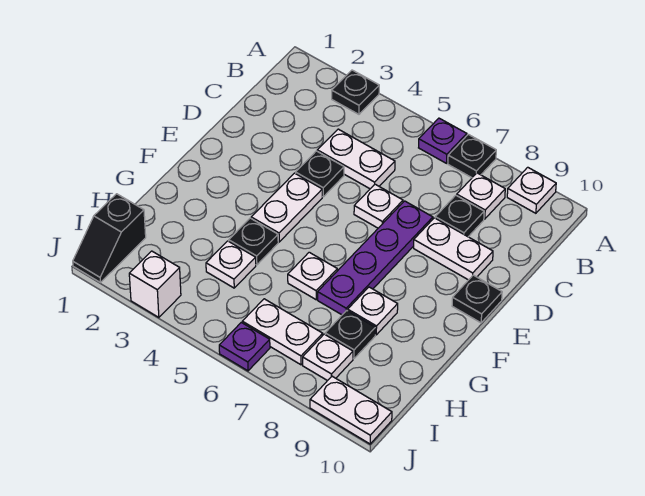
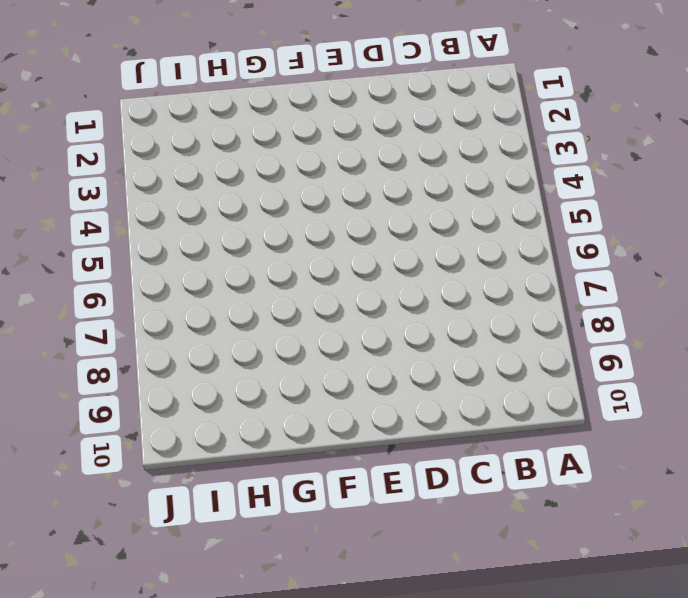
none -> black 1x1 plate [332,70,379,114]
none -> purple 1x1 plate [419,118,467,163]
none -> black 1x1 plate [448,134,496,178]

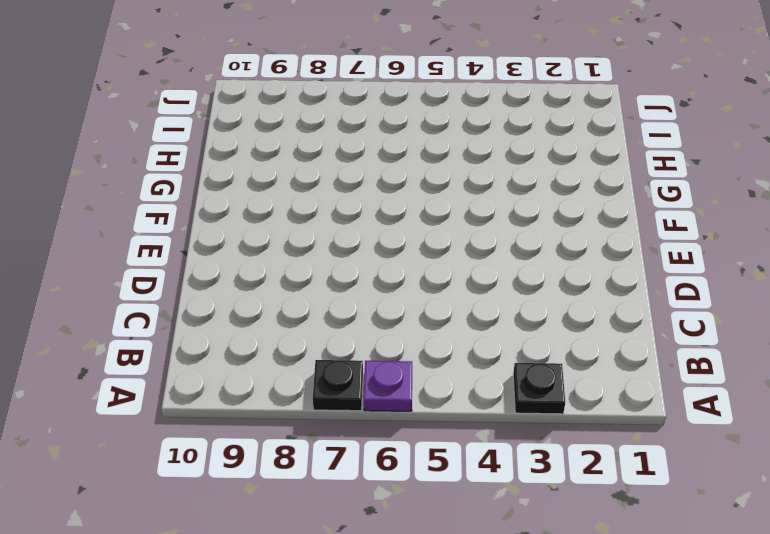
none -> white 1x1 plate [507,167,556,213]
none -> white 1x1 plate [457,173,505,219]
none -> white 1x2 plate [317,129,395,189]

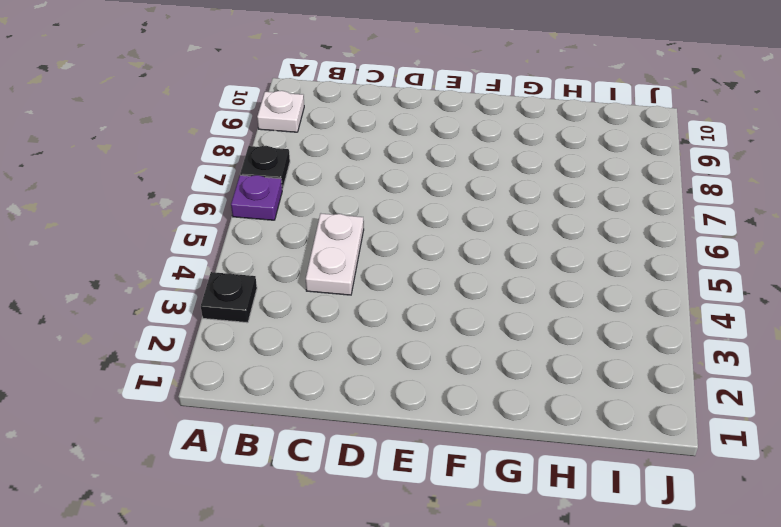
none -> white 1x1 plate [457,173,505,219]
none -> black 1x1 plate [435,195,484,237]
none -> black 1x1 plate [296,151,344,197]

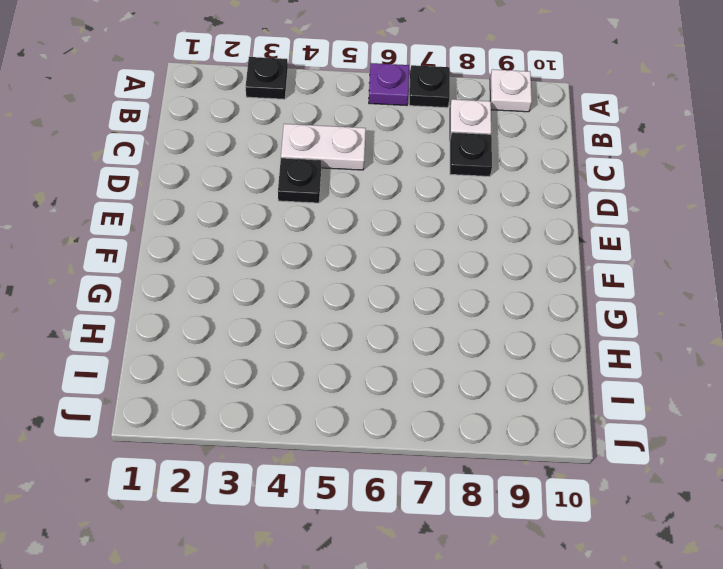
none -> white 1x1 plate [354,184,403,228]
none -> purple 1x4 plate [318,201,433,315]
none -> white 1x2 plate [414,218,493,280]

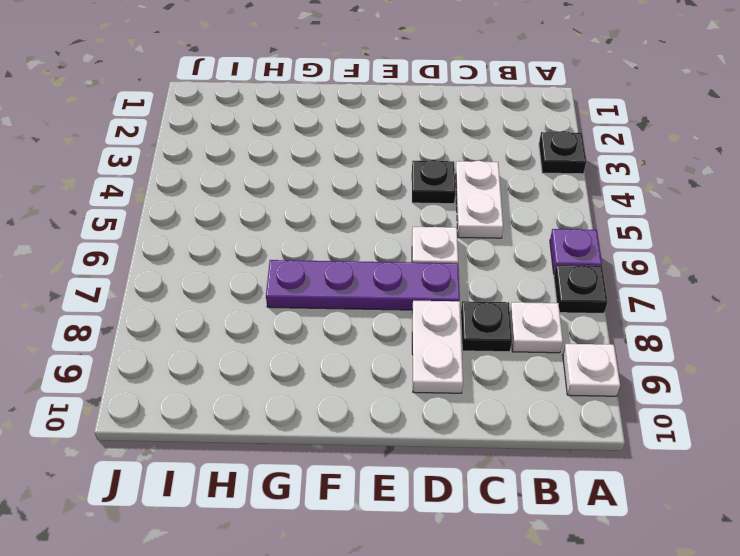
none -> white 1x2 plate [251,173,322,242]
none -> black 1x1 plate [452,275,502,323]
none -> black 1x1 plate [229,218,278,265]

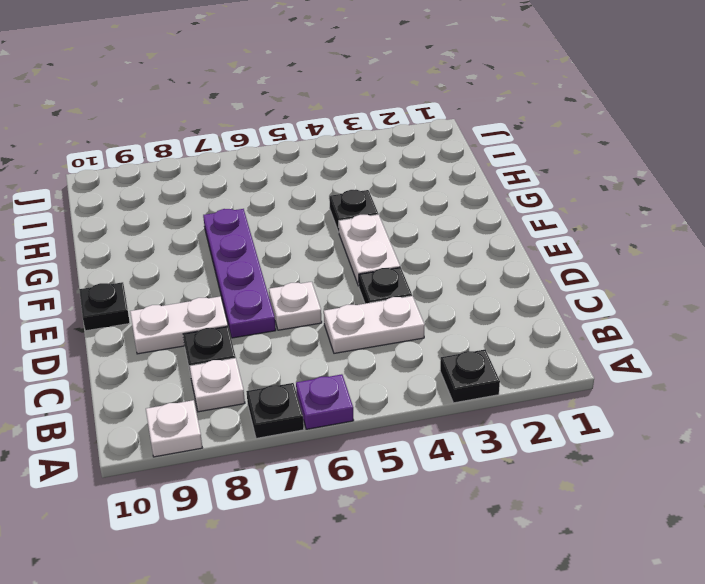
none -> white 1x1 plate [288,252,337,300]
none -> white 1x1 plate [348,287,398,335]
none -> white 1x1 plate [206,241,256,288]

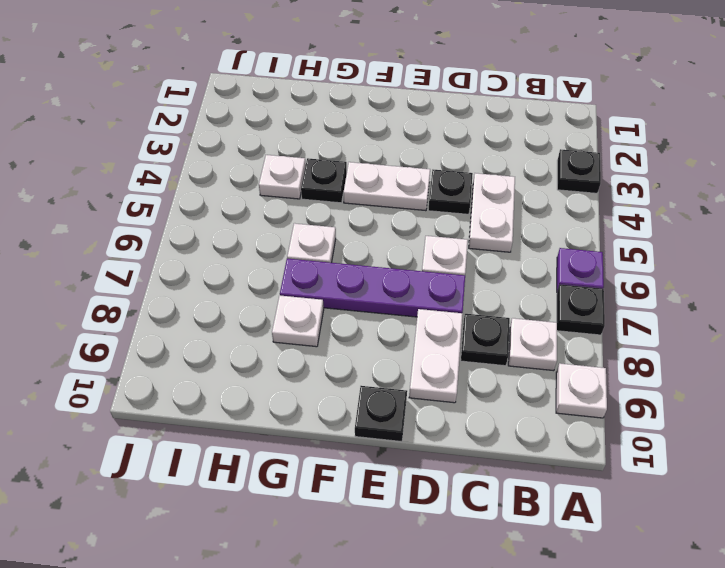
none -> black 1x1 plate [325,310,375,359]
none -> black 1x2 slope [73,194,146,282]
none -> white 1x2 plate [242,299,323,365]

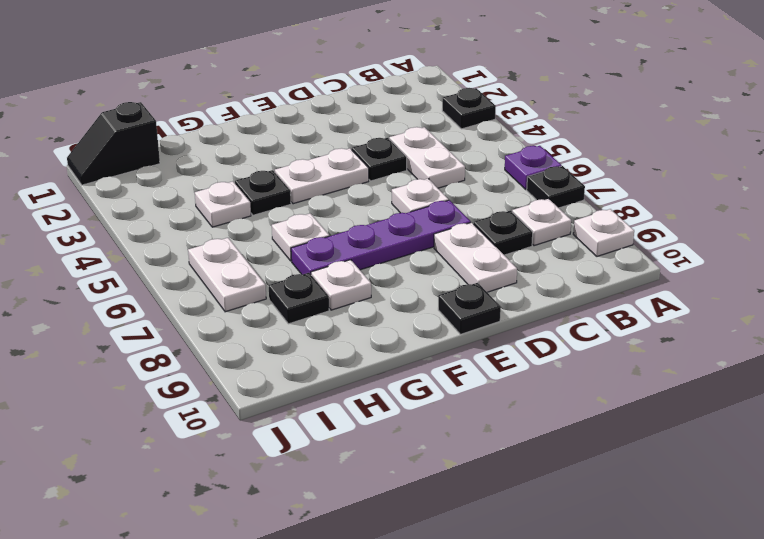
none -> white 1x1 plate [303,334,353,381]
none -> white 1x1 brick [129,251,181,317]
none -> purple 1x1 plate [219,322,270,371]

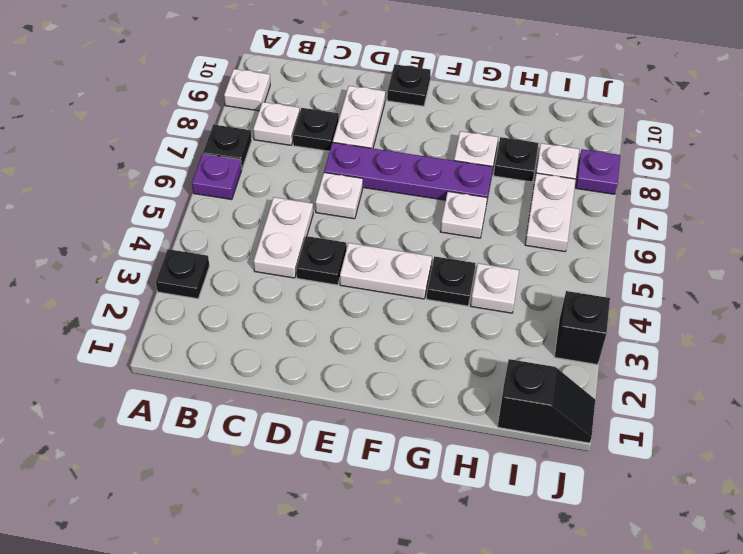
black 1x1 brick [555,291,610,365] -> white 1x1 brick [129,251,181,317]
purple 1x1 plate [576,149,621,194] -> purple 1x1 plate moved to [219,322,270,371]
none -> white 1x2 plate [310,376,392,444]

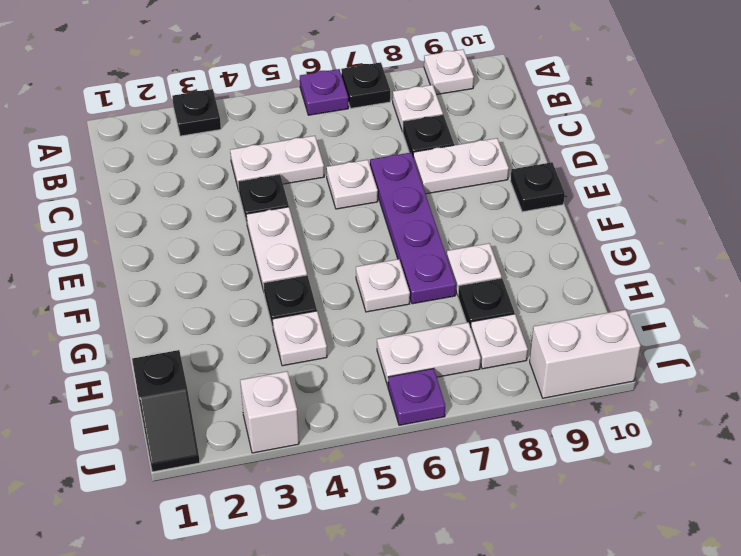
white 1x2 brick [530,310,641,398] -> white 1x2 plate [310,376,392,444]

